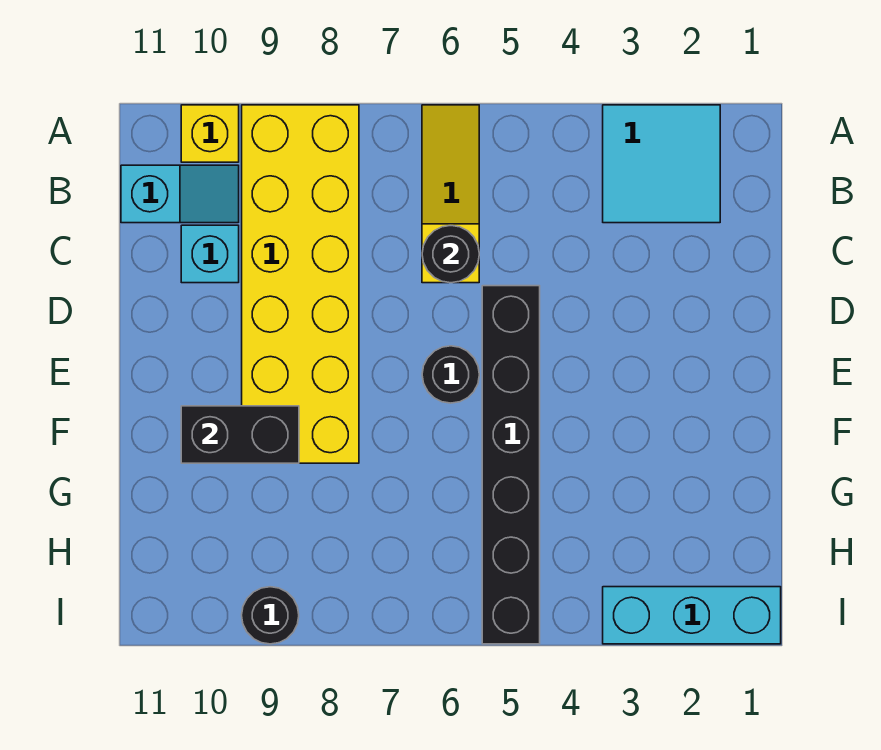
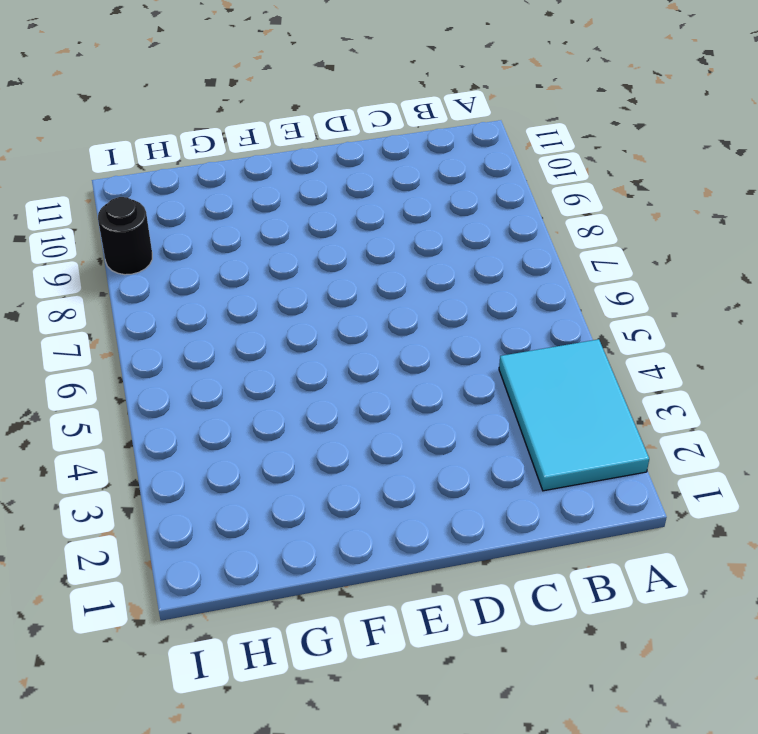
cyan 2x3 tile [499,339,649,491] -> cyan 2x2 tile [603,105,720,223]
none -> yellow 1x3 slope [422,105,479,283]
none -> yellow 2x6 brick [242,105,359,463]
none -> yellow 1x1 brick [181,105,239,162]

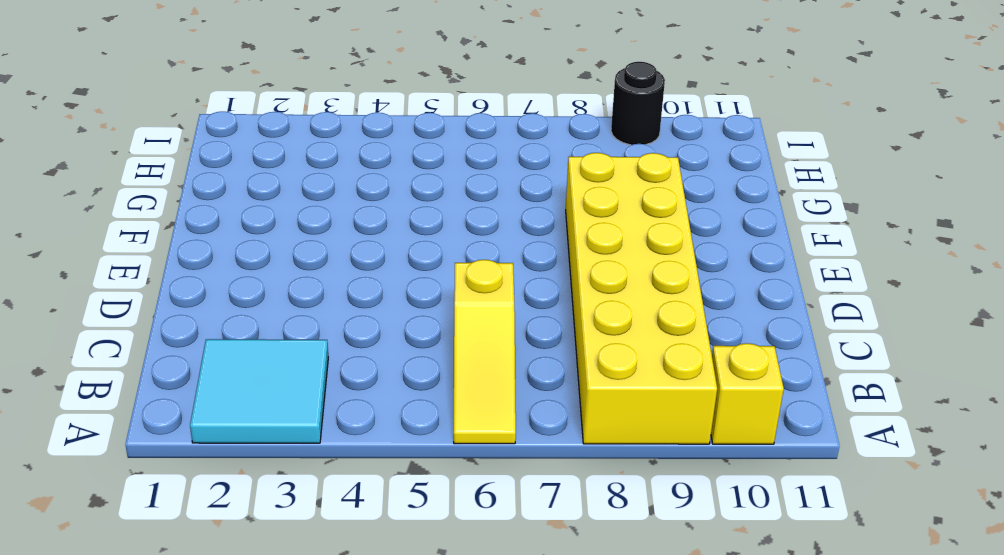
none -> cyan 1x2 slope [121,165,239,223]
none -> cyan 1x1 brick [181,225,239,283]
none -> black 1x6 brick [482,286,540,644]

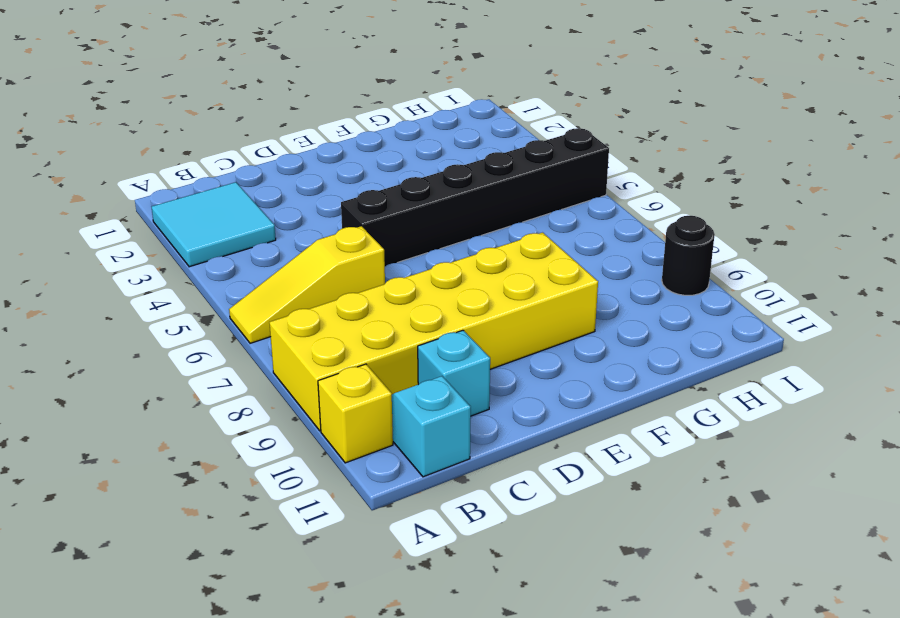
none -> black 1x1 round brick [422,346,479,403]
none -> cyan 1x3 brick [603,587,781,644]
none -> black 1x1 round brick [422,226,479,283]

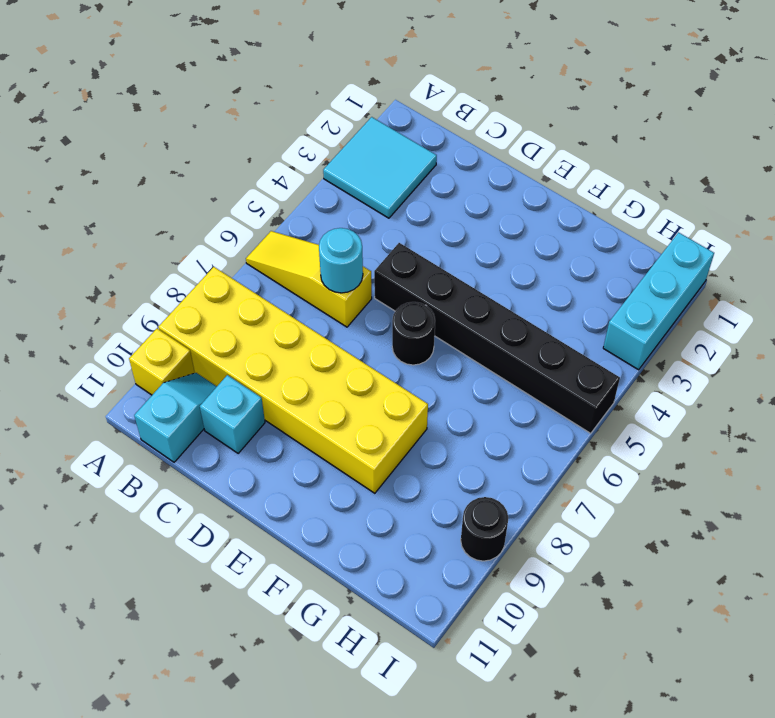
cyan 1x1 round brick [319,228,363,293] -> black 1x1 round brick [422,226,479,283]
none -> black 1x2 brick [181,406,299,463]

